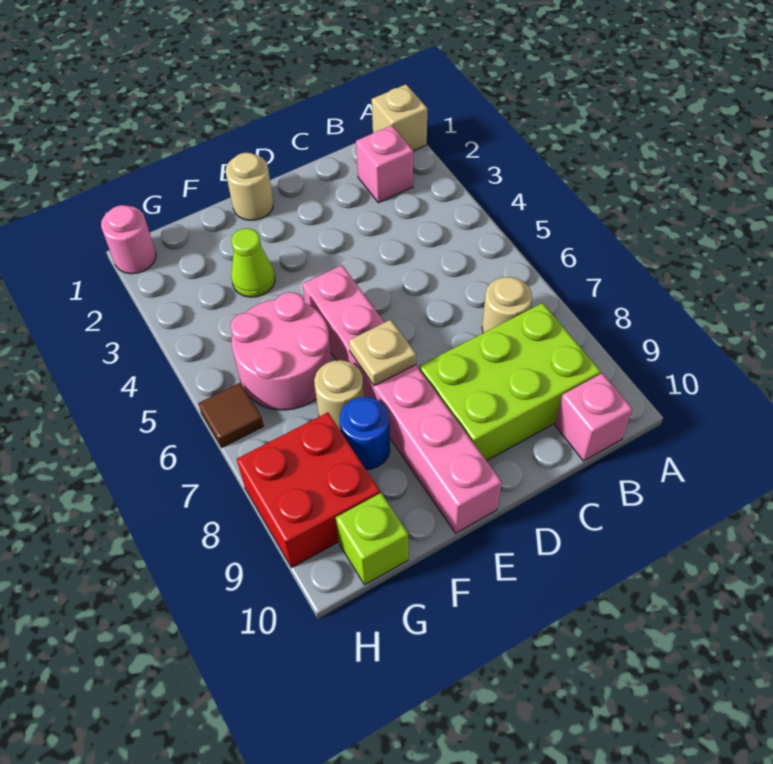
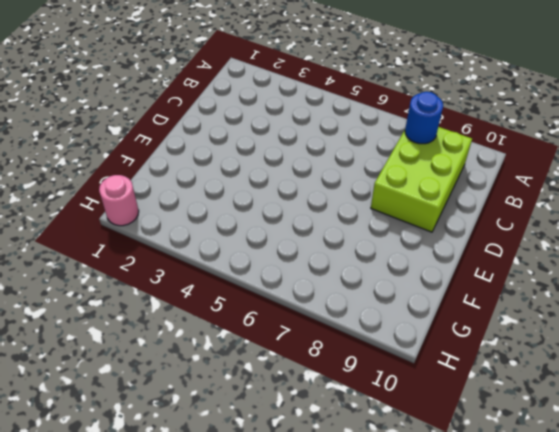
blue 1x1 round brick [405,92,443,144] -> blue 1x1 round brick moved to [339,397,390,469]
none -> tan 1x1 brick [372,84,427,151]
none -> pink 1x1 brick [356,125,413,203]
none -> tan 1x1 round brick [482,277,532,333]

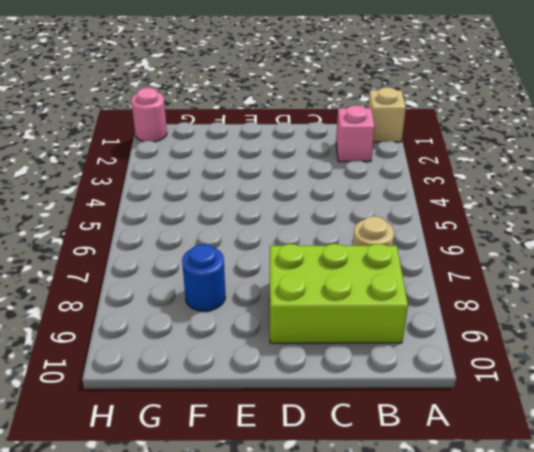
none -> pink 1x1 brick [555,373,633,461]
none -> tan 1x1 round brick [226,153,273,220]
none -> pink 1x6 brick [302,265,502,533]

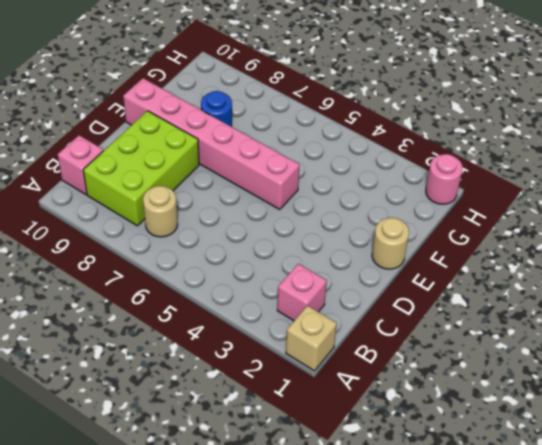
none -> lime 1x1 cone [231,228,275,297]
none -> pink 2x2 round brick [230,292,332,410]
none -> tan 1x1 round brick [314,360,364,431]

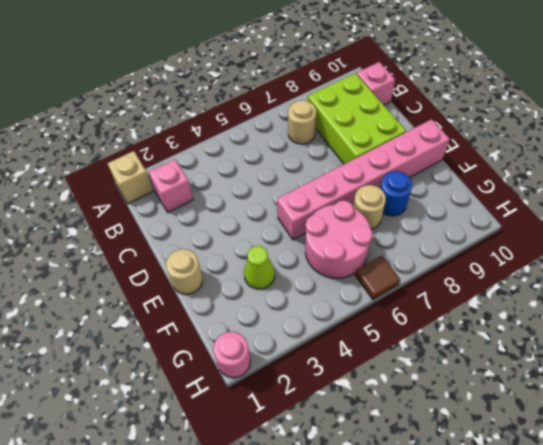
none -> red 2x2 brick [237,412,380,568]
none -> lime 1x1 brick [336,493,408,585]
none -> tan 1x1 plate [349,320,416,386]

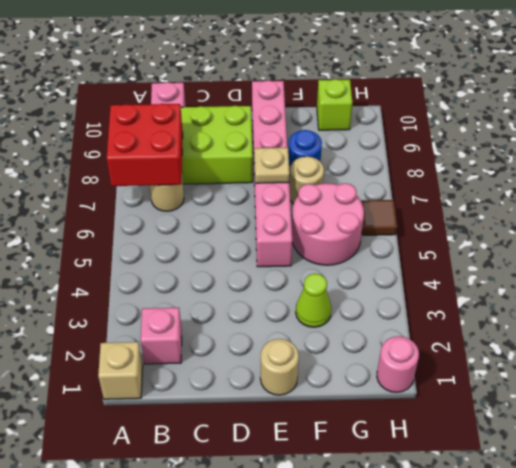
red 2x2 brick [107,104,183,186] -> red 2x2 brick moved to [237,412,380,568]

